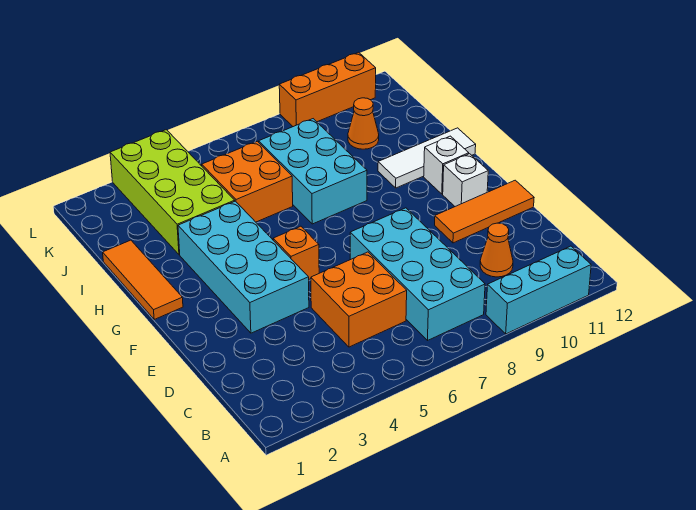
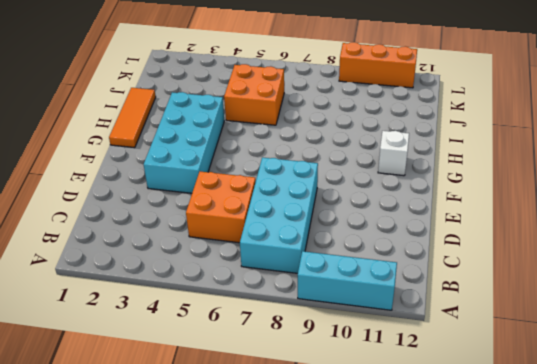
none -> orange 1x1 cone [480,223,513,277]
none -> orange 1x3 tile [435,180,534,243]
none -> orange 1x1 brick [273,226,319,279]

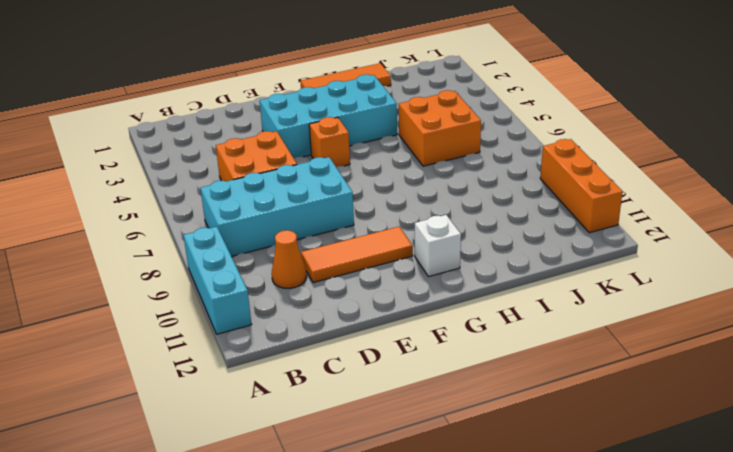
orange 1x3 tile [301,227,413,283] -> orange 1x3 tile turned to [435,180,534,243]
none -> white 1x1 brick [443,154,488,206]
none -> cyan 2x3 brick [259,119,367,224]
none -> white 1x3 tile [378,128,476,188]

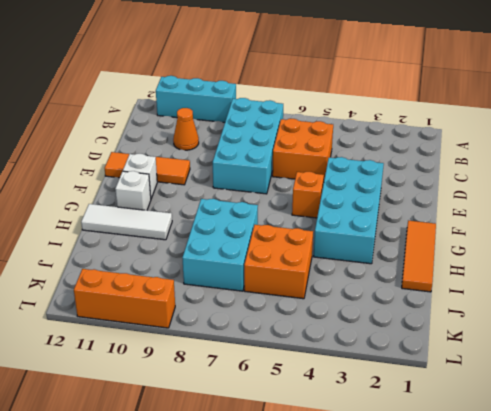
none -> lime 2x4 brick [110,130,235,255]
none -> orange 1x1 cone [348,98,379,149]

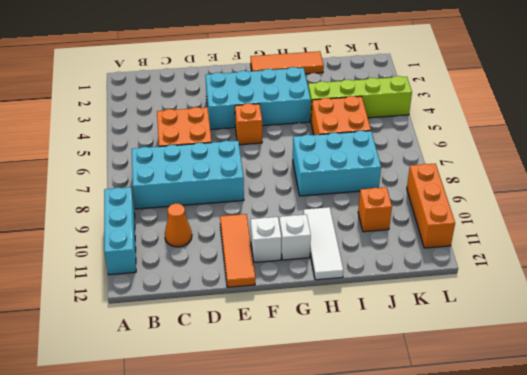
lime 1x4 brick [308,76,412,120] -> lime 2x4 brick [110,130,235,255]
orange 1x1 brick [358,187,392,232] -> orange 1x1 cone [348,98,379,149]

